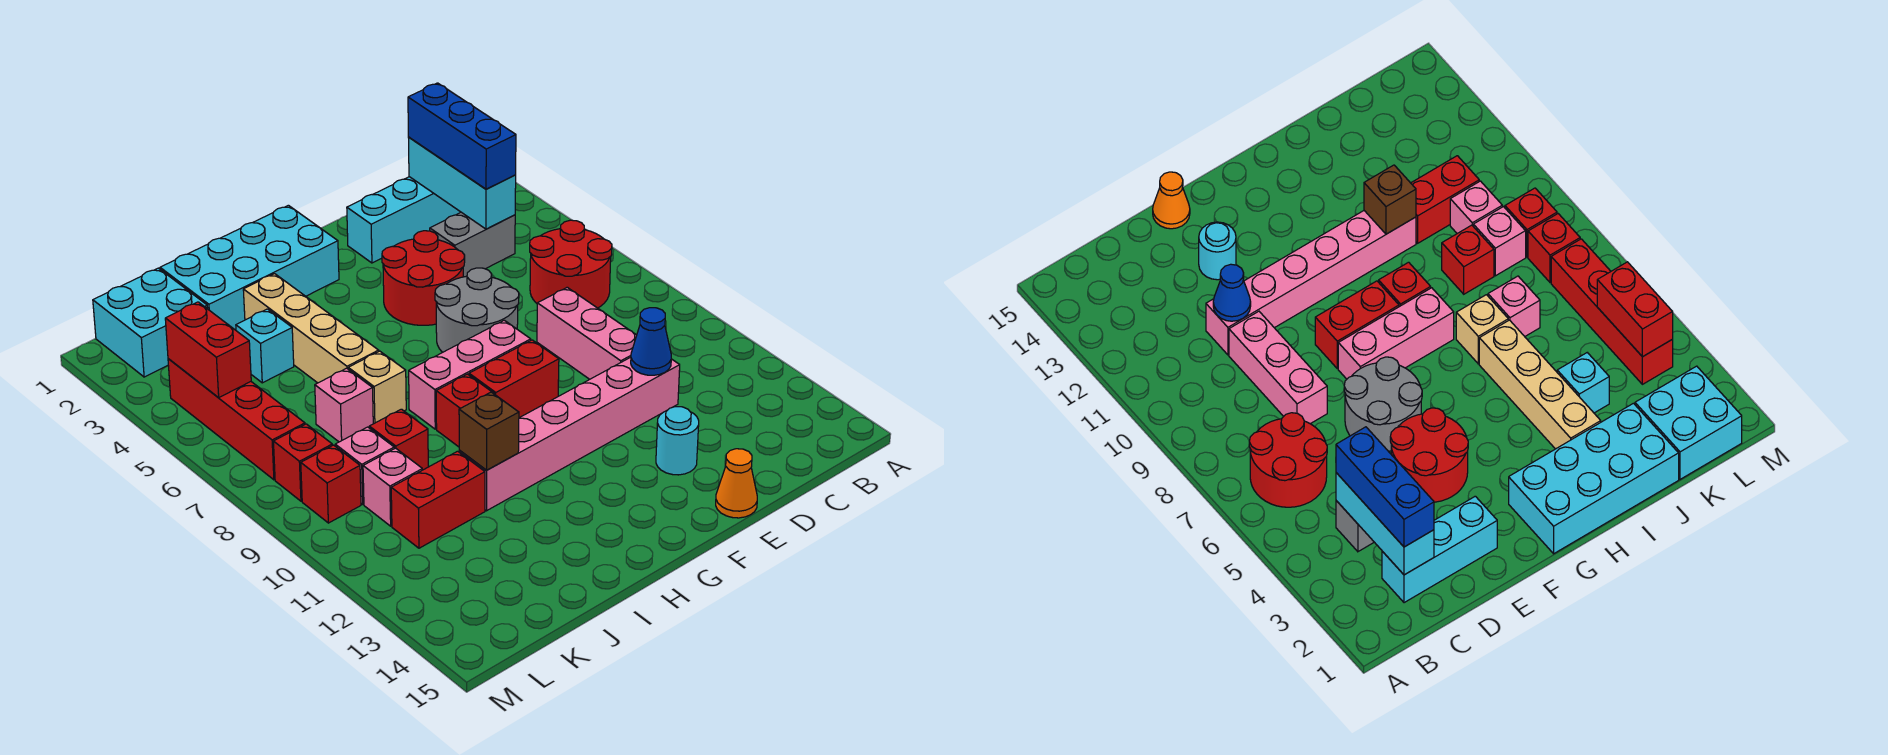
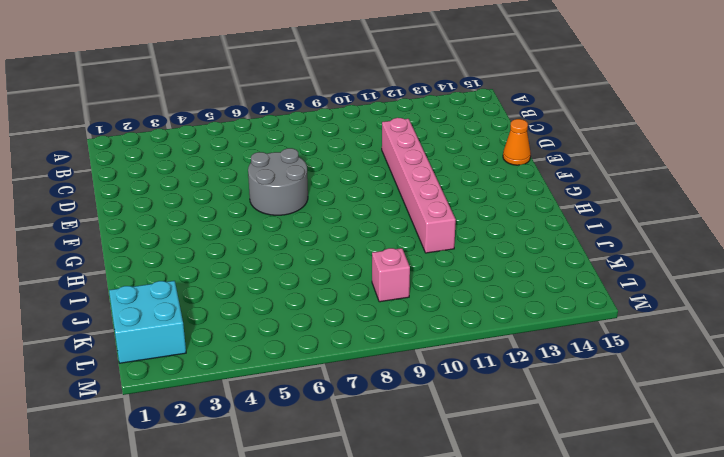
none -> red 2x2 round brick [530,220,612,308]
none -> cyan 1x3 brick [347,177,461,263]
none -> grey 1x2 brick [430,212,515,277]
none -> pink 1x3 brick [537,287,637,379]

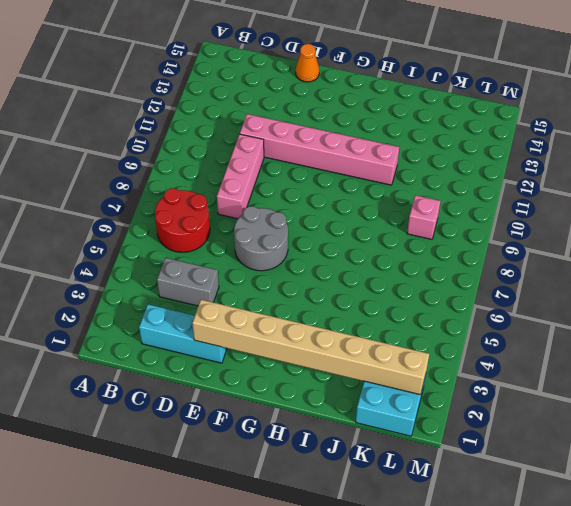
tan 1x8 brick [192,300,429,395] -> none
none -> red 2x2 round brick [382,231,465,325]
none -> cyan 1x1 round brick [656,407,699,475]
none -> pink 1x3 brick [409,320,531,429]
none -> red 1x2 brick [469,340,559,418]

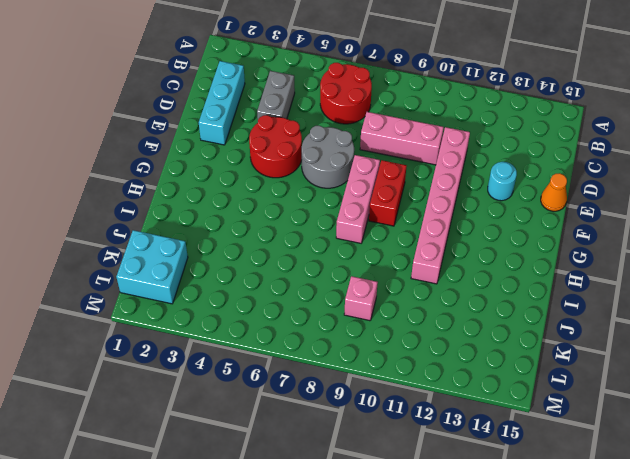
none -> cyan 2x4 brick [160,205,339,330]
none -> red 1x1 brick [436,374,494,447]
none -> tan 1x4 brick [243,274,379,383]
none -> tan 1x1 brick [348,351,406,424]

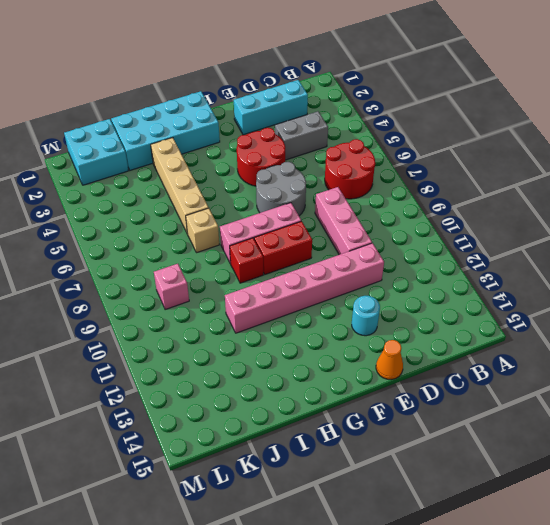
none -> cyan 1x1 brick [236,309,294,383]
none -> pink 1x1 brick [315,368,373,442]
none -> red 1x1 brick [369,409,428,470]
none -> red 1x2 brick [391,451,485,548]

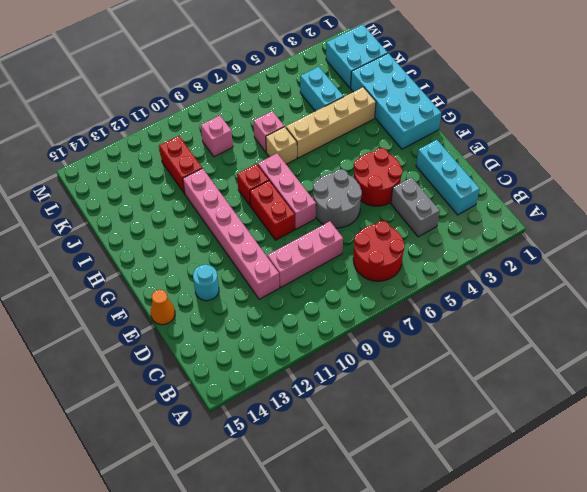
cyan 1x2 brick [300,67,344,111] -> cyan 1x1 brick [236,309,294,383]
none -> red 1x1 brick [369,409,428,470]
none -> pink 1x1 brick [363,448,422,526]
none -> red 1x4 brick [168,359,305,480]
none -> red 1x1 brick [273,424,332,501]

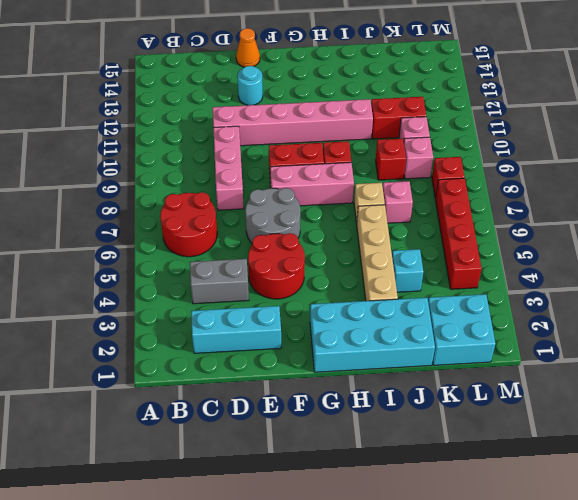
none -> red 1x1 brick [301,445,361,523]
none -> cyan 1x3 brick [408,137,516,229]
none -> blue 1x1 cone [631,308,671,375]
none -> brown 1x1 brick [459,392,519,470]

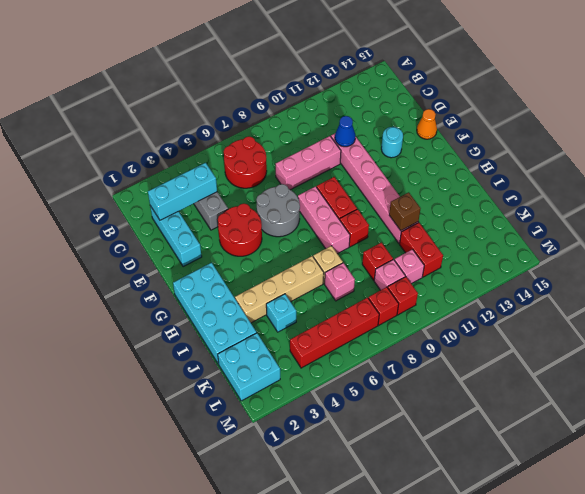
none -> red 1x2 brick [165,302,251,398]
none -> blue 1x3 brick [408,83,516,189]

